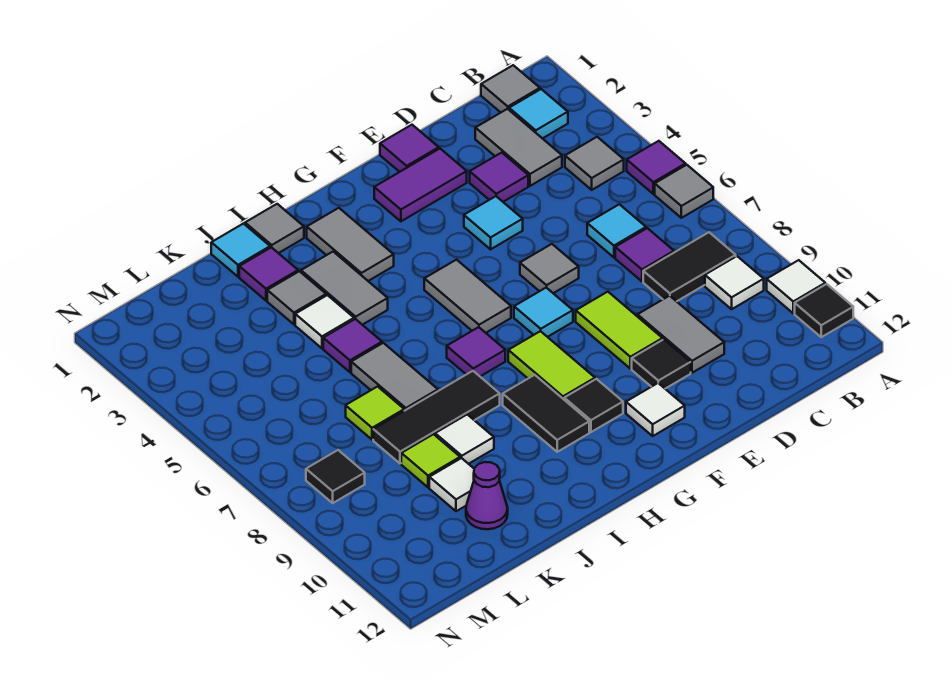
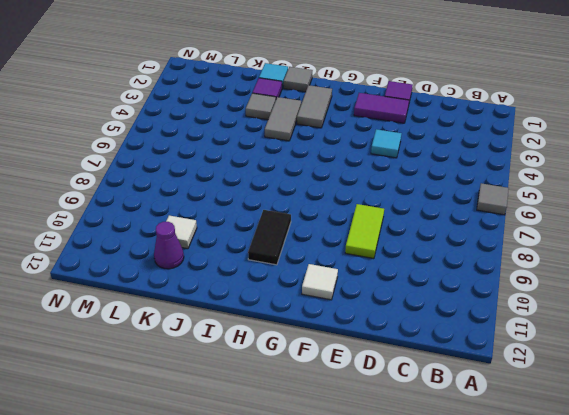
none -> purple 1x1 tile [627,141,686,194]
none -> white 1x1 tile [767,260,825,313]
none -> black 1x1 tile [795,284,853,337]
none -> grey 1x1 tile [481,65,540,112]

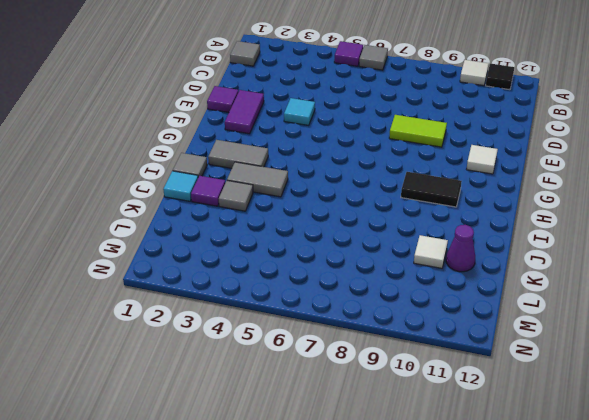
none -> cyan 1x1 tile [509,89,568,139]
none -> grey 1x1 tile [565,137,624,190]
none -> black 1x2 tile [643,232,736,301]
none -> white 1x1 tile [705,256,764,309]

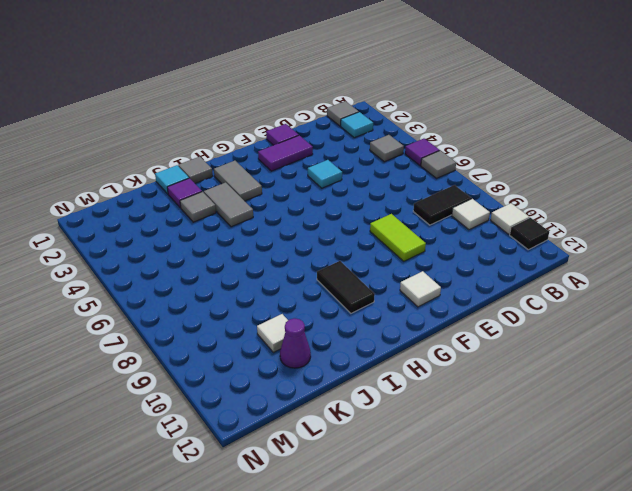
none -> grey 1x2 tile [475,109,562,186]
none -> cyan 1x1 tile [587,204,646,257]
none -> purple 1x1 tile [615,228,674,281]
none -> purple 1x1 tile [470,153,528,202]

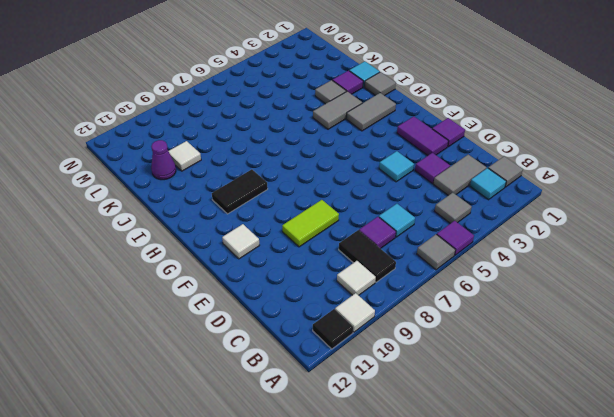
none -> grey 1x2 tile [638,296,724,373]
none -> grey 1x1 tile [520,244,579,293]
none -> black 1x1 tile [632,339,691,389]
none -> cyan 1x1 tile [514,288,573,337]

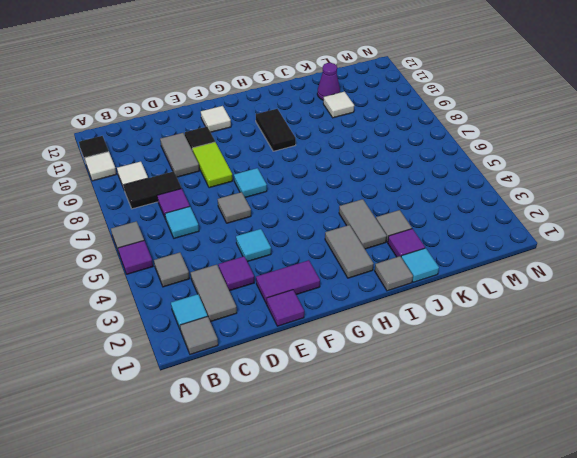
none -> grey 1x2 tile [424,260,511,333]
none -> lime 1x2 tile [508,331,595,399]
none -> black 1x1 tile [564,379,623,432]
none -> purple 1x1 tile [447,327,505,376]

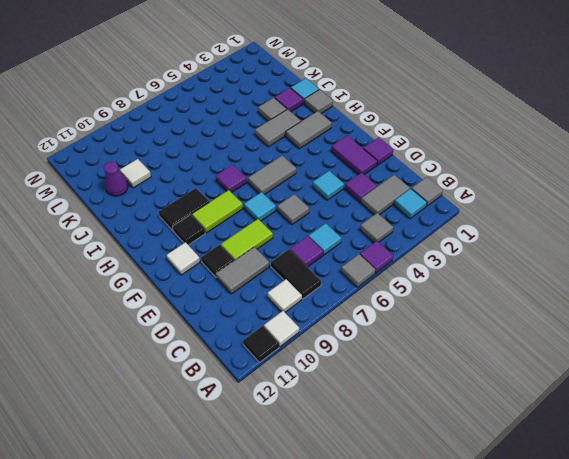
none -> black 1x3 tile [373,371,500,464]
none -> white 1x1 tile [295,295,354,348]
none -> purple 1x1 tile [323,319,382,372]
none -> grey 1x2 tile [351,343,438,411]

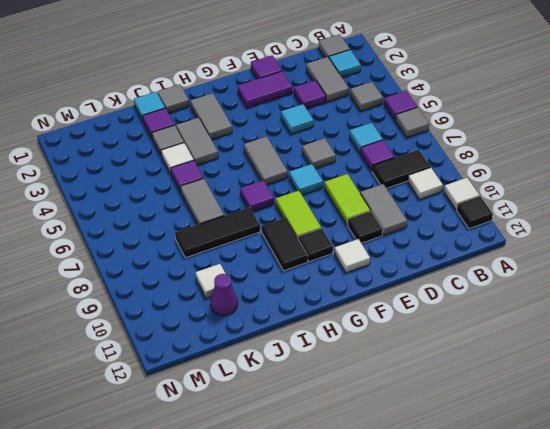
none -> white 1x1 tile [435,415,494,464]
none -> lime 1x1 tile [346,387,404,440]
none -> lime 1x1 tile [401,434,460,487]
none -> black 1x1 tile [306,450,365,503]

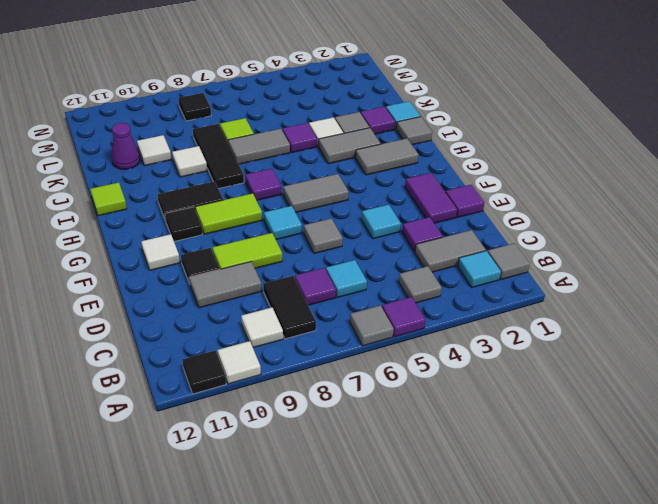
lime 1x1 tile [90,183,127,216] -> lime 1x1 tile moved to [401,434,460,487]

